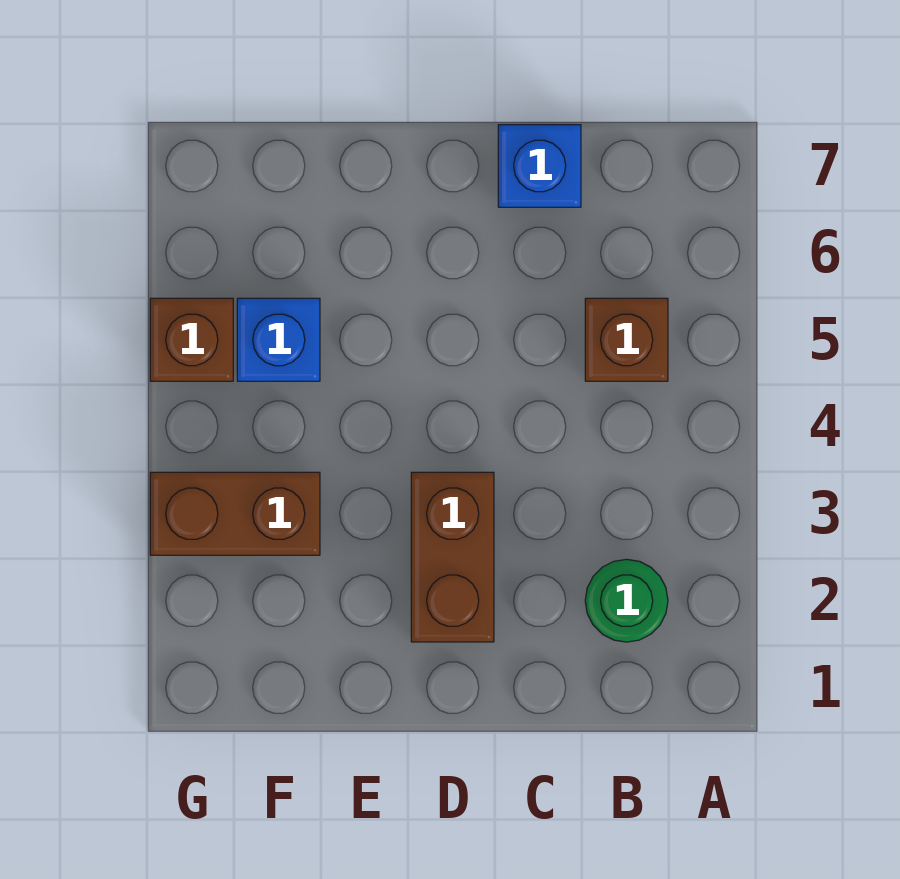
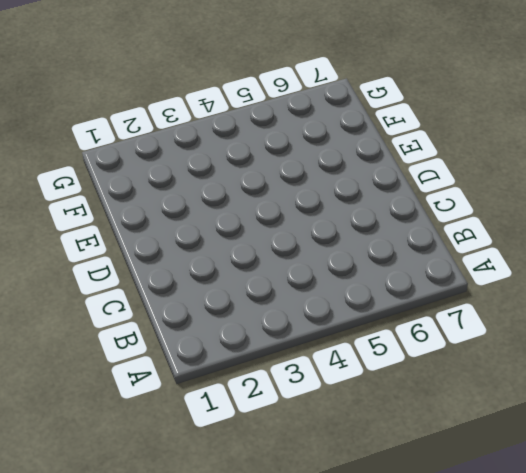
none -> green 1x1 round brick [585,559,668,642]
none -> brown 1x1 brick [585,298,668,381]

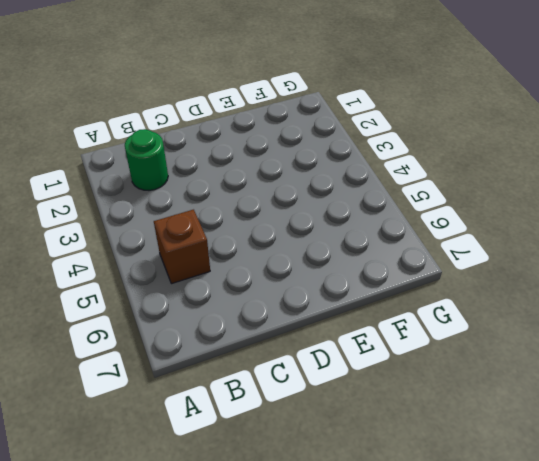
none -> blue 1x1 brick [498,125,581,207]
none -> brown 1x2 brick [411,472,494,642]

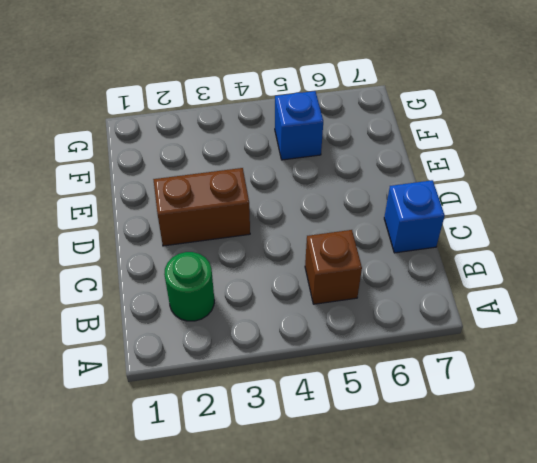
none -> brown 1x2 brick [150,472,320,555]
none -> brown 1x1 brick [150,298,233,381]

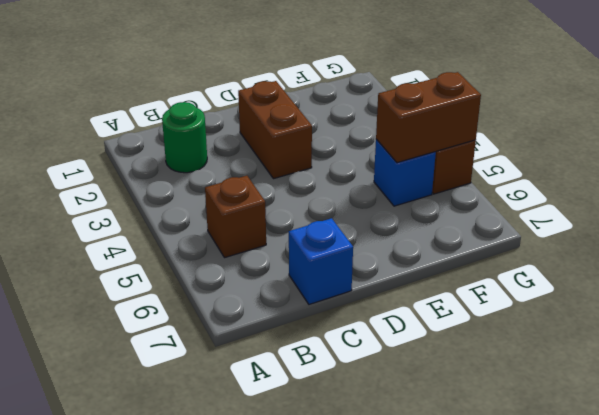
brown 1x2 brick [376,72,481,163] -> brown 1x2 brick moved to [150,472,320,555]

